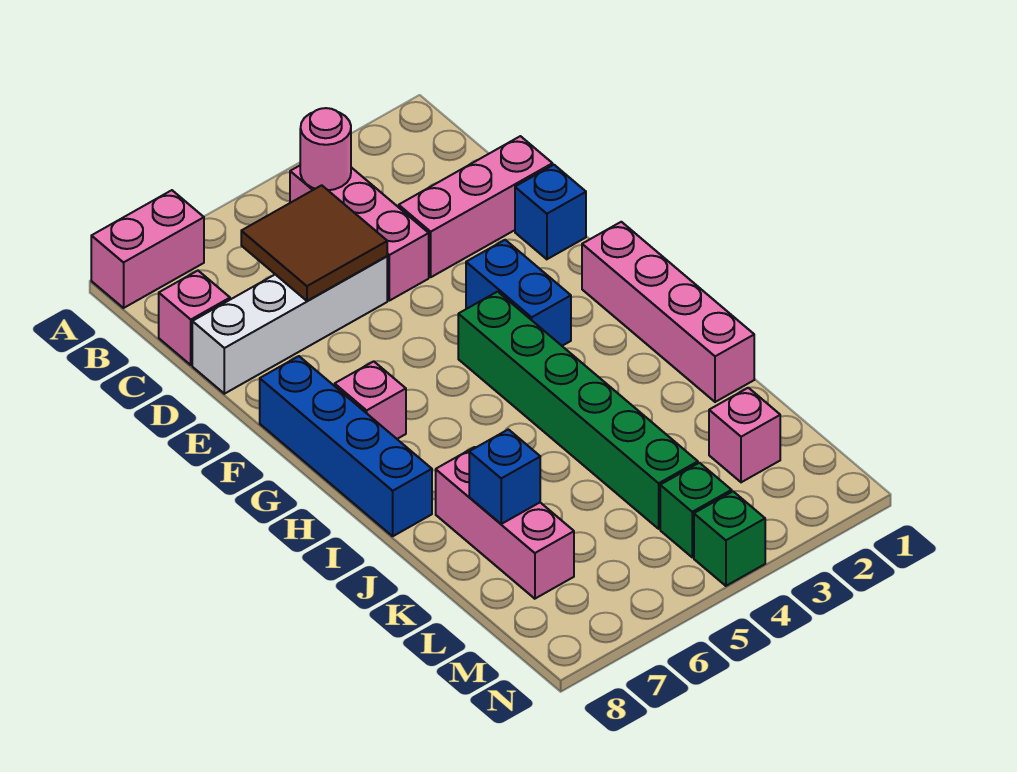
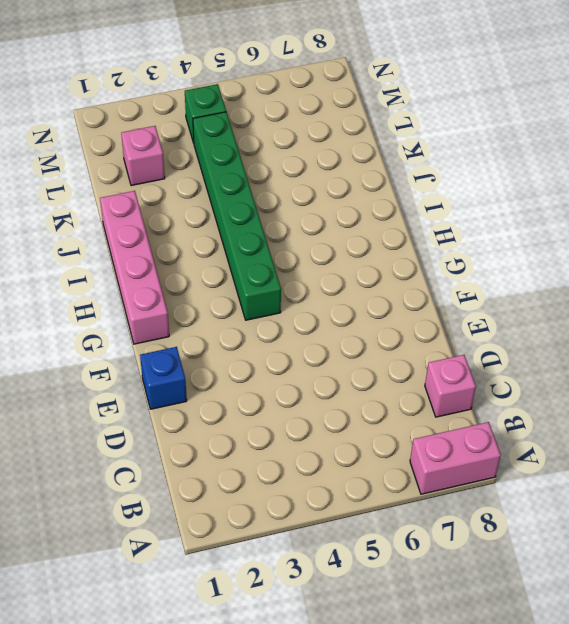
none -> pink 1x3 brick [290,166,429,301]
none -> pink 1x3 brick [399,136,553,277]
none -> white 1x4 brick [192,257,387,394]

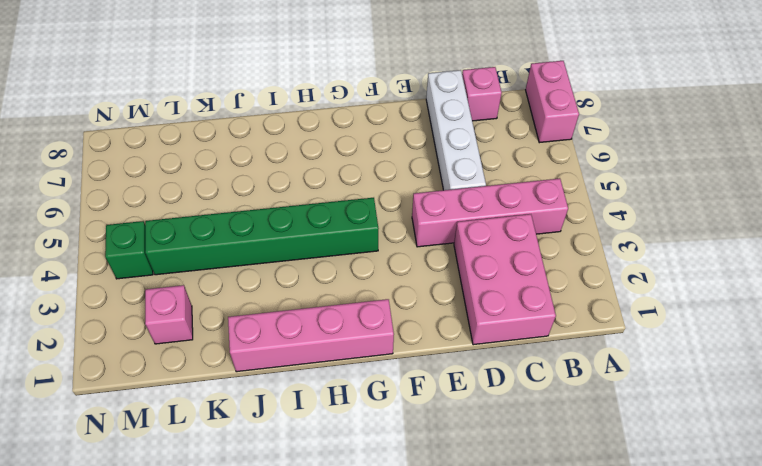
pink 1x4 brick [412,178,568,247] -> pink 1x3 brick [290,166,429,301]
pink 2x3 brick [454,214,556,345] -> pink 1x3 brick [399,136,553,277]
none -> blue 1x1 brick [515,165,586,259]
none -> blue 1x2 brick [466,240,571,346]
none -> blue 1x4 brick [260,356,432,536]

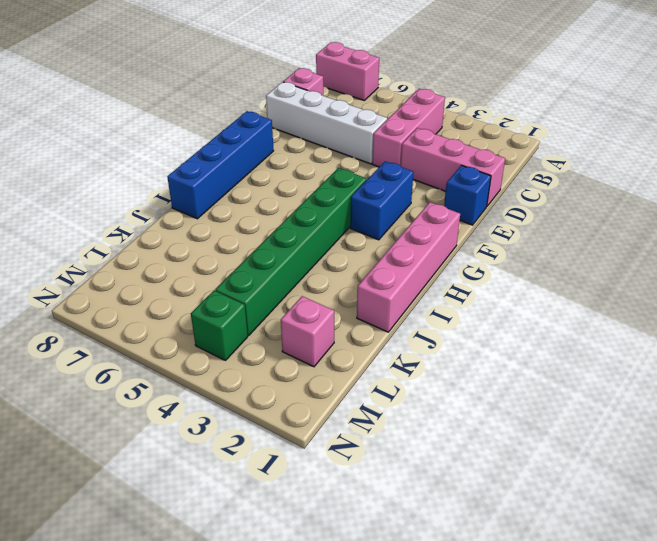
none -> pink 1x1 brick [335,361,406,439]
none -> pink 1x3 brick [436,447,574,599]
none -> green 1x1 brick [694,491,765,586]

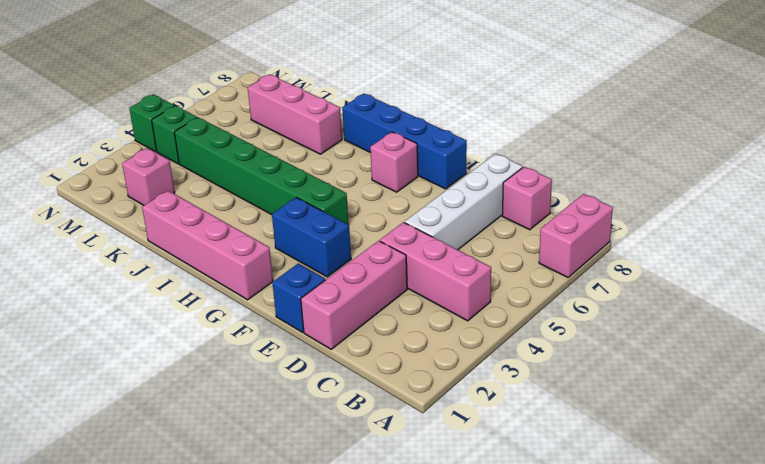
none -> pink 1x1 round brick [300,108,351,190]
none -> brown 2x2 tile [241,185,387,301]
none -> blue 1x1 brick [469,429,540,524]

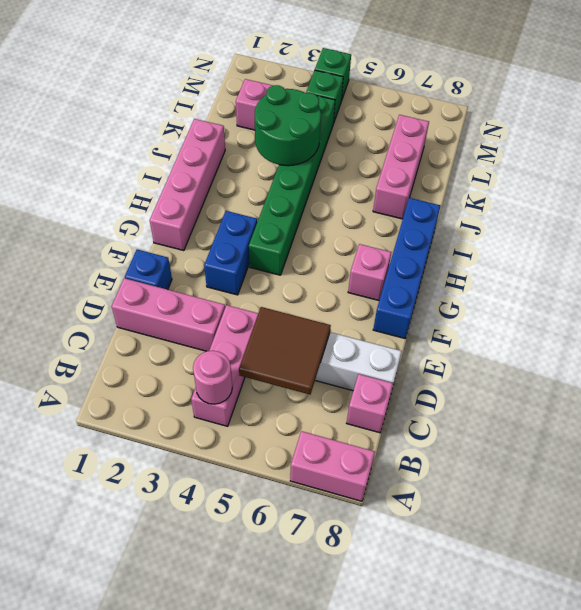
green 2x2 round brick [255,85,321,166] -> none
none -> blue 1x1 brick [469,429,540,524]

